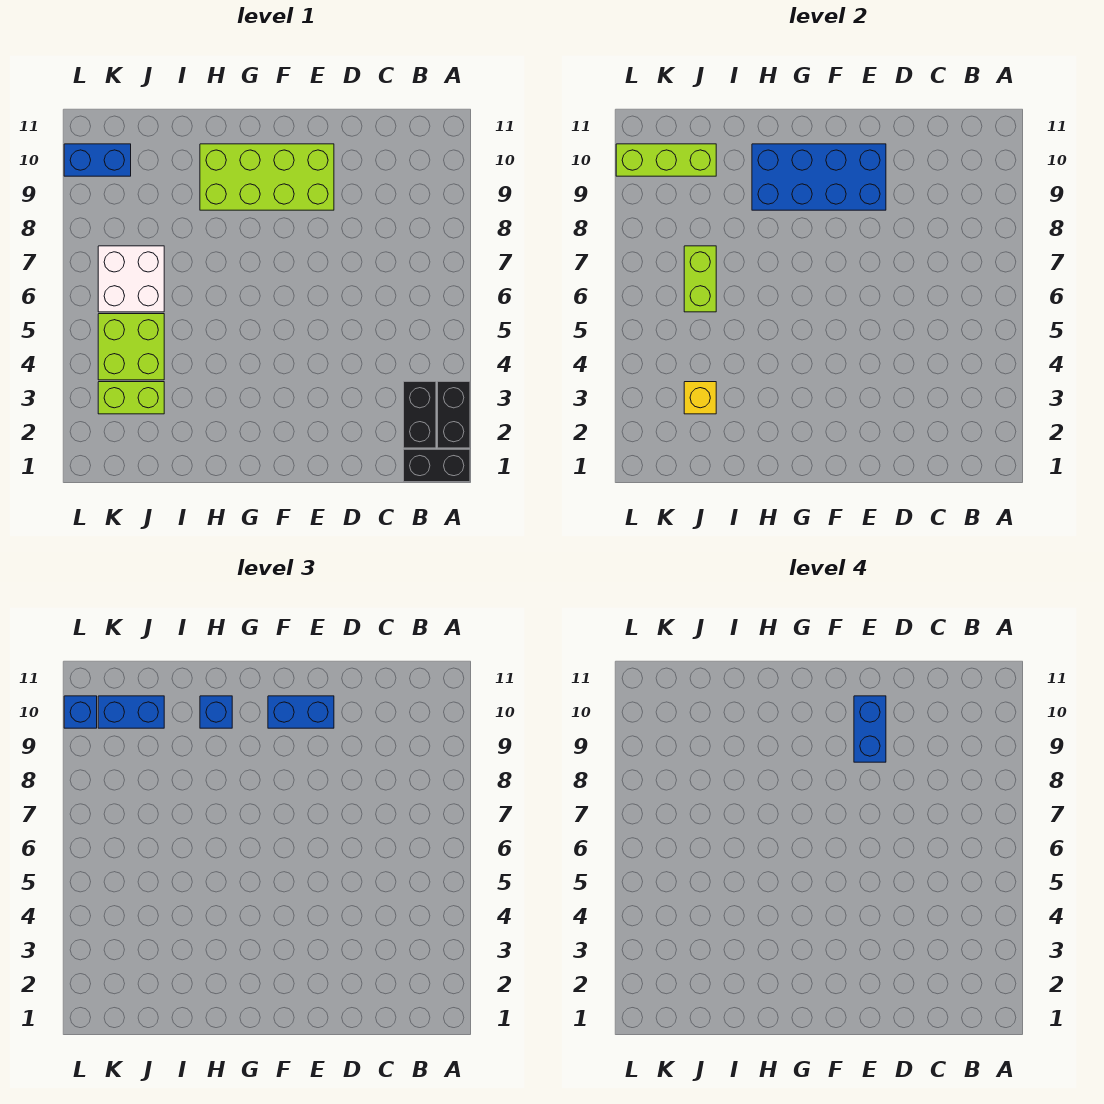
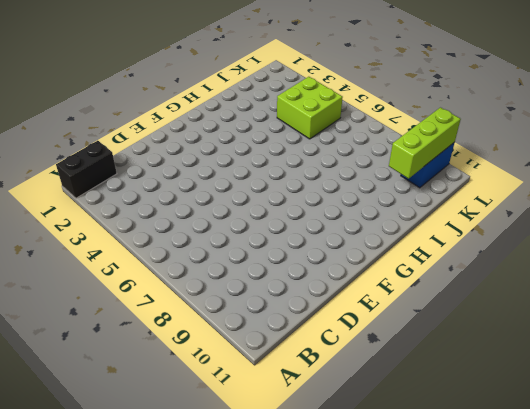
none -> black 1x2 brick [438,382,470,448]
none -> black 1x2 brick [404,382,436,448]
none -> lime 2x4 brick [200,144,334,210]

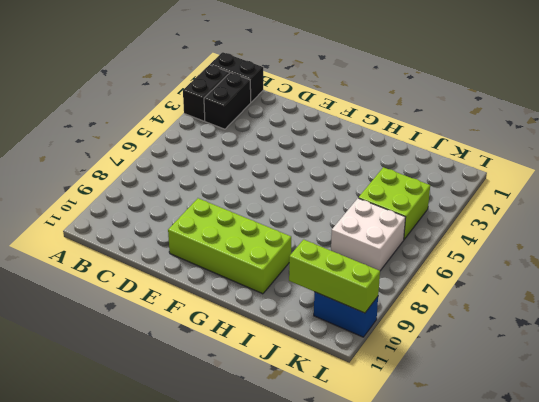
none -> lime 1x2 brick [98,382,164,414]
none -> blue 2x4 brick [752,144,886,210]
none -> yellow 1x1 brick [684,382,716,414]

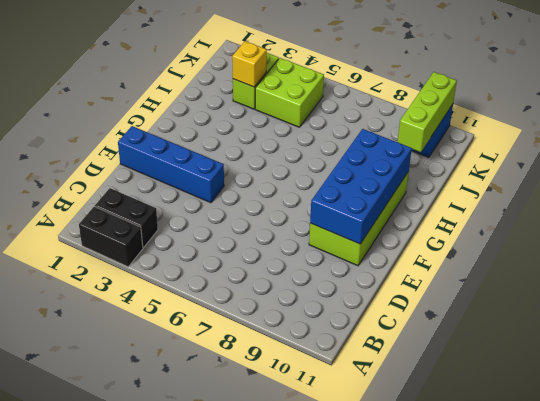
blue 1x4 brick [118,126,224,203] -> none
none -> black 1x2 brick [404,449,470,482]
none -> white 2x2 brick [98,246,164,312]
none -> lime 1x2 brick [684,246,716,312]

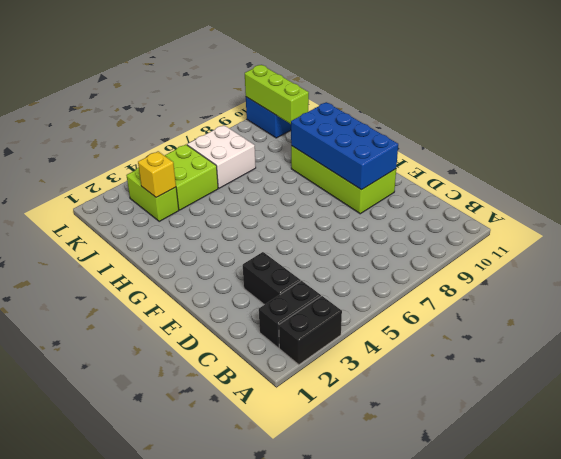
black 1x2 brick [243,252,301,305] -> black 1x2 brick moved to [404,449,470,482]
none -> lime 1x2 brick [684,246,716,312]
none -> blue 1x2 brick [268,696,334,728]
none -> blue 1x1 brick [200,696,232,728]

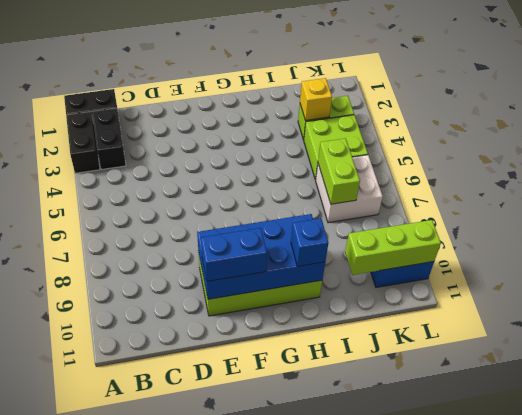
none -> blue 1x2 brick [98,696,164,728]
none -> blue 1x1 brick [64,696,97,728]
none -> blue 1x2 brick [854,696,886,762]

